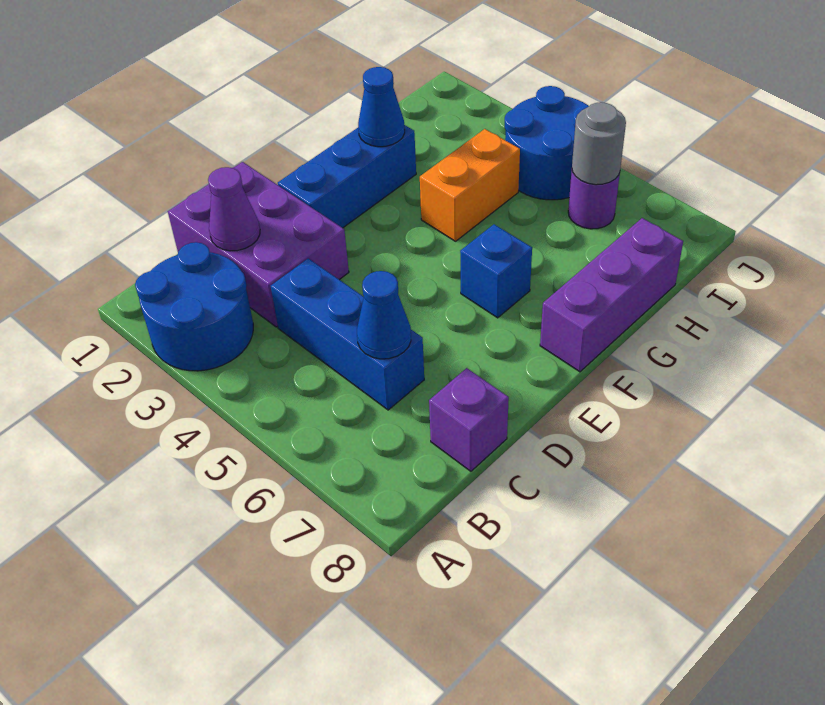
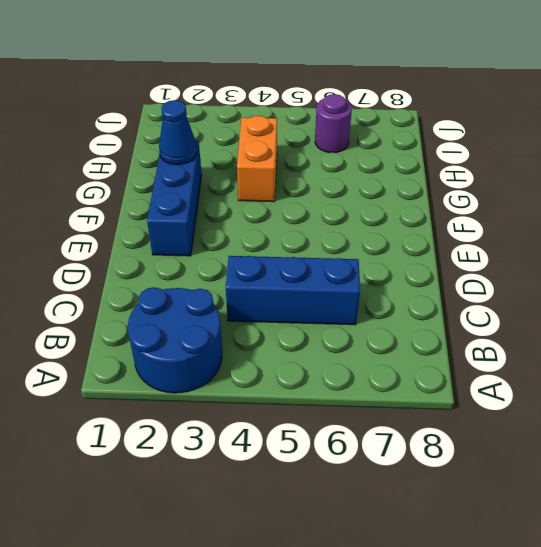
none -> purple 2x3 brick [168,162,349,327]
none -> purple 1x1 brick [429,368,509,471]
none -> blue 1x1 brick [460,224,532,318]

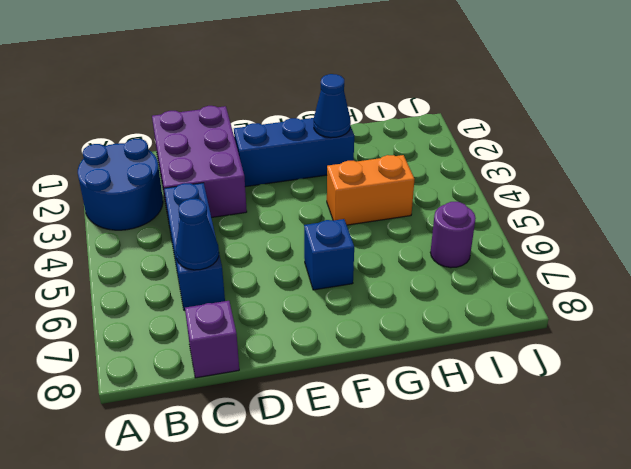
none -> purple 1x3 brick [540,218,683,372]
none -> blue 2x2 round brick [505,86,589,200]
none -> purple 1x1 cone [208,167,260,251]

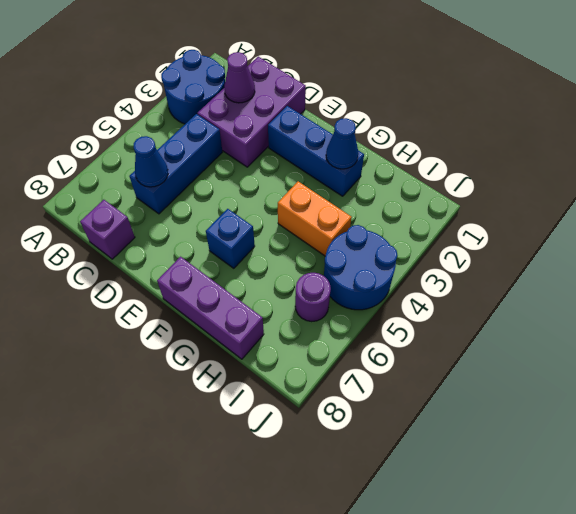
none -> grey 1x1 round brick [572,102,626,185]

